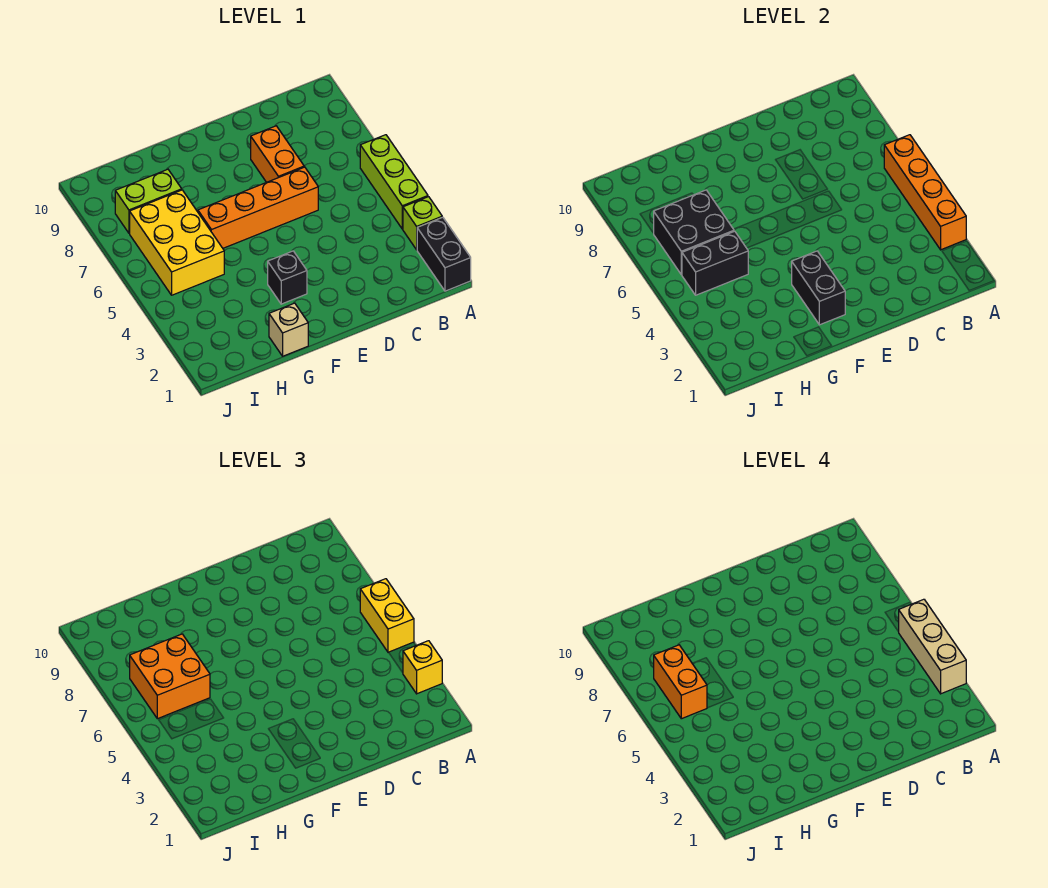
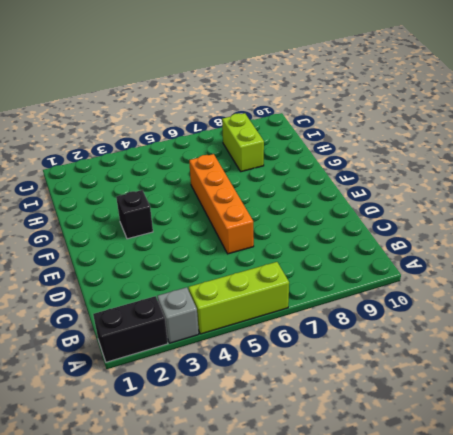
grey 1x1 brick [157,287,199,343] -> lime 1x1 brick [403,197,442,250]
none -> orange 1x2 brick [251,126,304,182]
none -> tan 1x1 brick [269,303,308,356]
none -> yellow 2x3 brick [130,190,224,295]

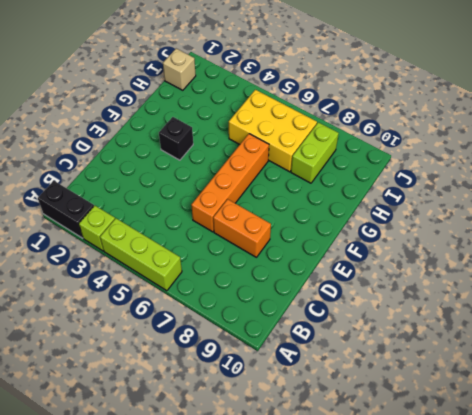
tan 1x1 brick [163,49,196,90] -> tan 1x1 brick moved to [269,303,308,356]
none -> orange 1x4 brick [884,135,966,250]
none -> black 1x2 brick [792,251,845,325]
none -> black 1x2 brick [682,231,748,295]

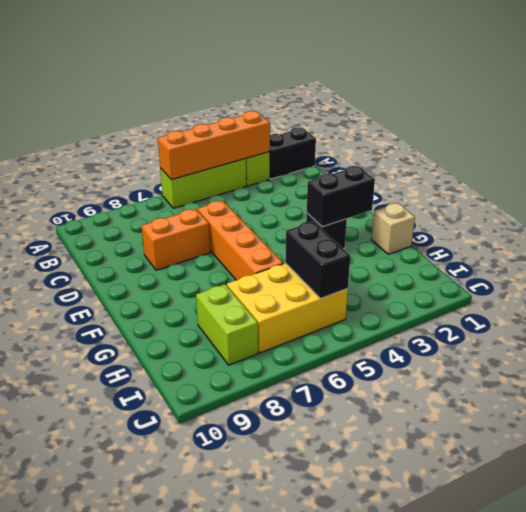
none -> black 2x2 brick [654,190,734,275]
none -> yellow 1x1 brick [403,641,442,694]
none -> yellow 1x2 brick [360,579,414,652]

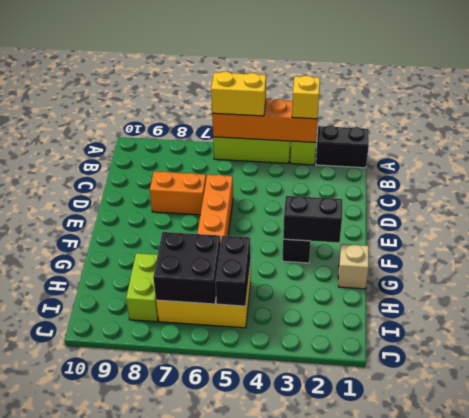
none -> orange 2x2 brick [130,634,210,719]
none -> tan 1x3 brick [899,599,966,694]
none -> orange 1x2 brick [654,645,707,719]

